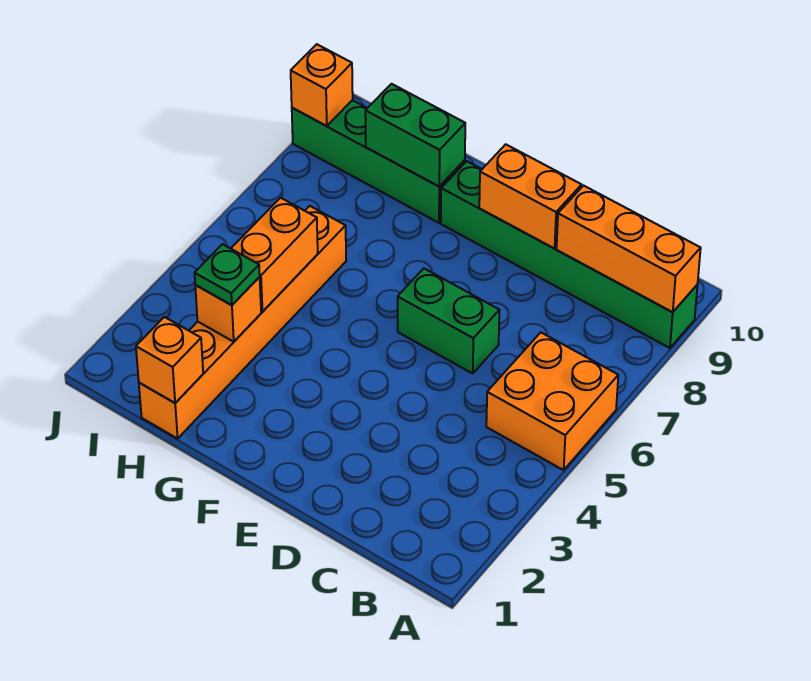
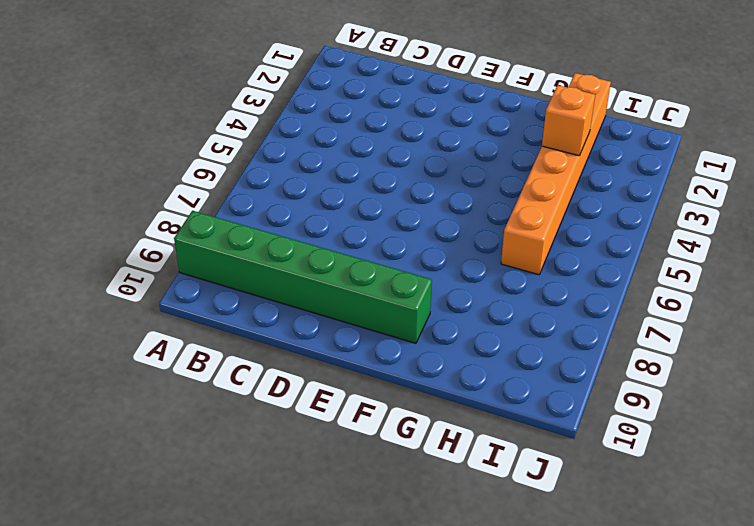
none -> orange 2x2 brick [486,332,618,470]
none -> green 1x2 brick [398,268,500,373]
none -> green 1x4 brick [292,100,465,223]

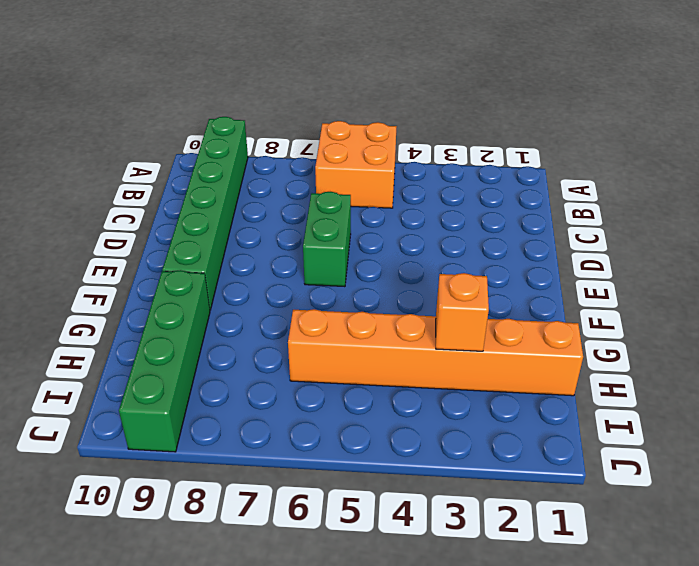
none -> orange 1x3 brick [557,186,701,312]
none -> orange 1x2 brick [479,144,582,248]
none -> green 1x2 brick [365,84,465,187]

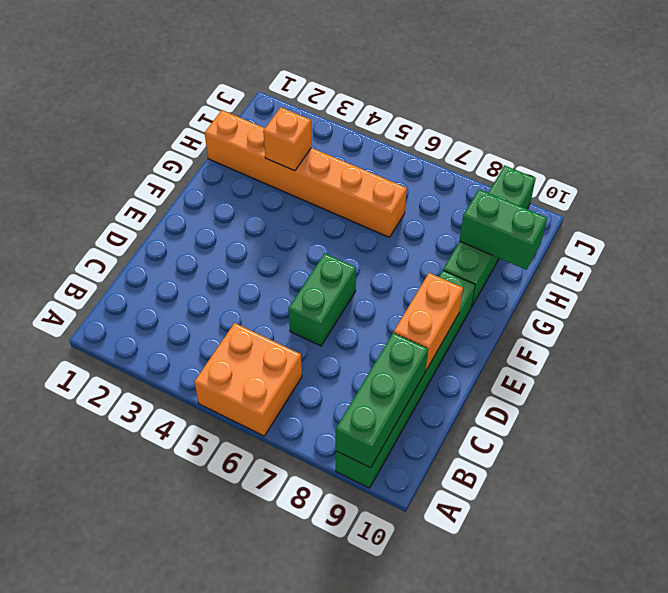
green 1x3 brick [336,333,428,468] -> orange 1x3 brick [557,186,701,312]
green 1x2 brick [460,189,547,270] -> green 1x2 brick turned to [365,84,465,187]
none -> orange 1x1 brick [136,317,203,403]
none -> orange 1x2 brick [231,198,318,312]
none -> orange 1x1 brick [291,44,353,126]

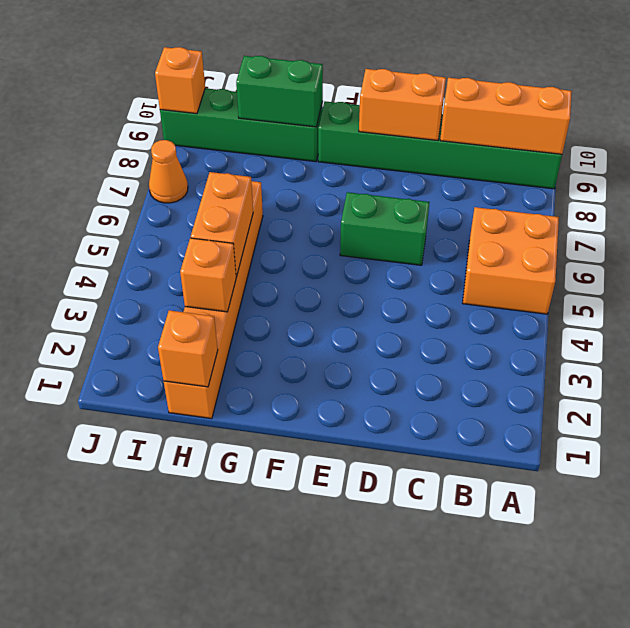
orange 1x1 cone [149,140,188,203] -> none
none -> green 1x1 plate [195,244,260,305]

